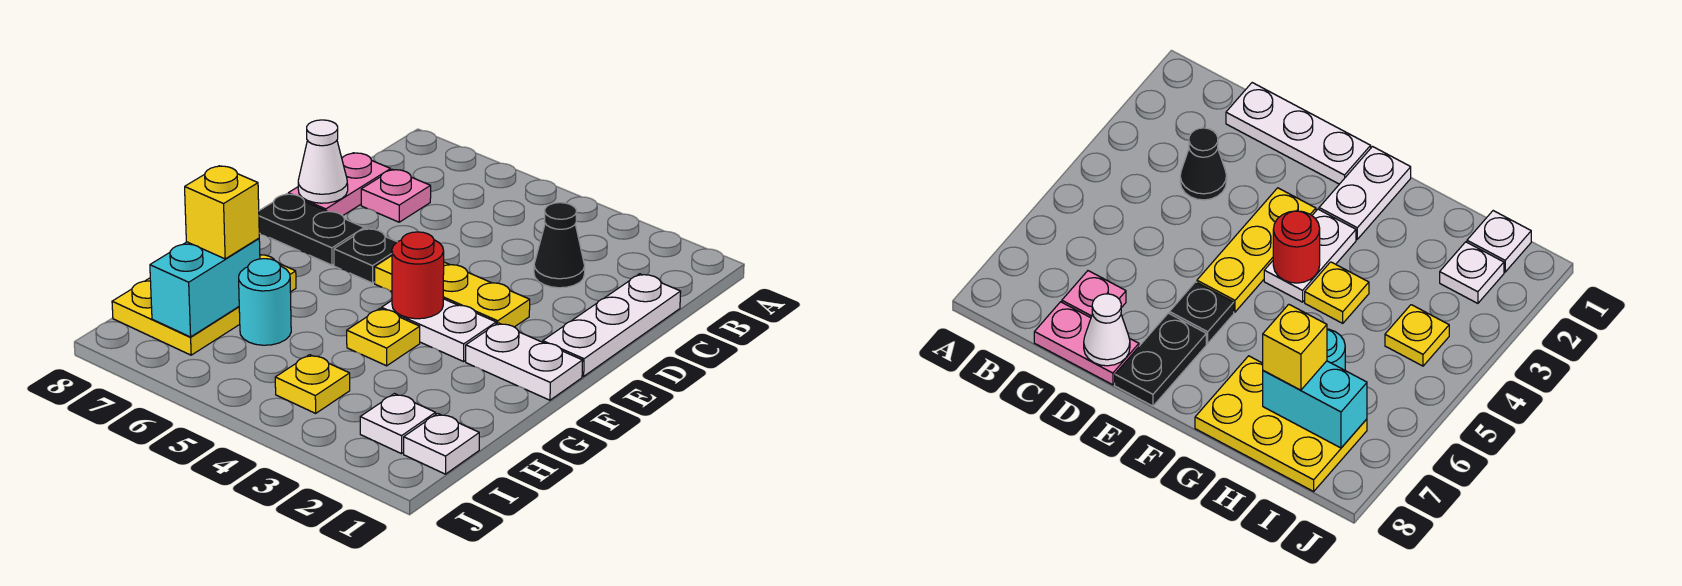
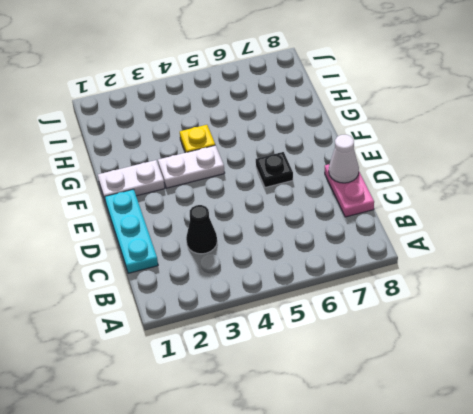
cyan 1x3 plate [105,189,158,273] -> white 1x3 plate [543,274,681,376]
none -> pink 1x1 plate [361,169,431,222]
none -> yellow 1x3 plate [375,256,530,327]
none -> black 1x2 plate [259,194,364,265]

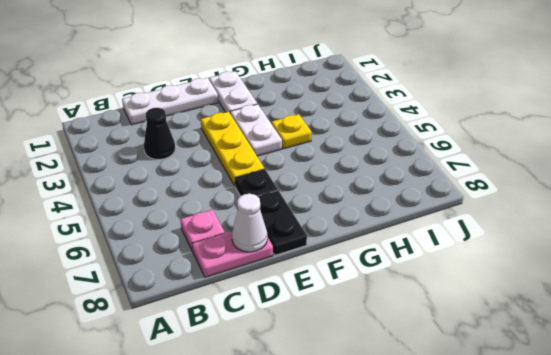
none -> yellow 2x3 plate [112,255,296,355]
none -> cyan 1x1 round brick [239,259,291,345]
none -> white 1x1 plate [404,413,479,474]

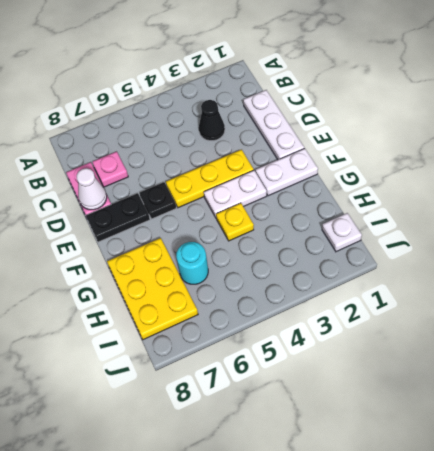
none -> white 1x1 plate [360,394,436,454]
none -> yellow 1x1 plate [275,355,350,413]
none -> red 1x1 round brick [392,232,444,319]

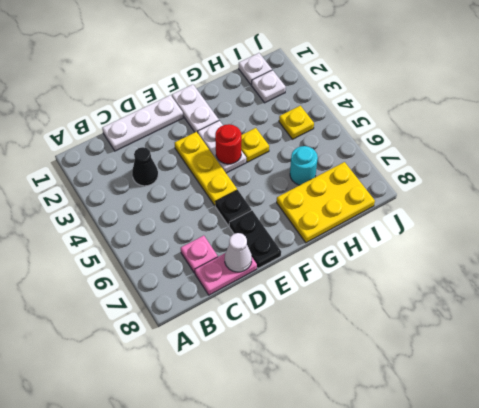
none -> cyan 1x2 brick [150,238,260,337]
none -> yellow 1x1 brick [185,166,260,259]

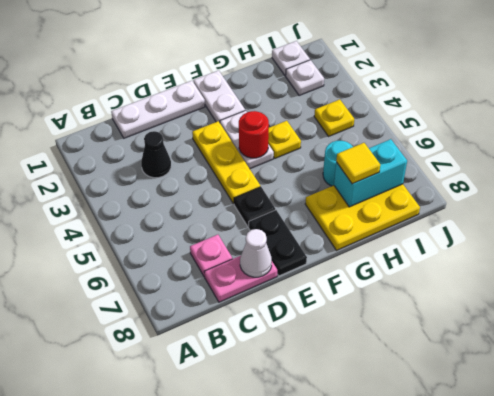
yellow 1x1 tile [336,143,380,184] -> yellow 1x1 brick [185,166,260,259]

